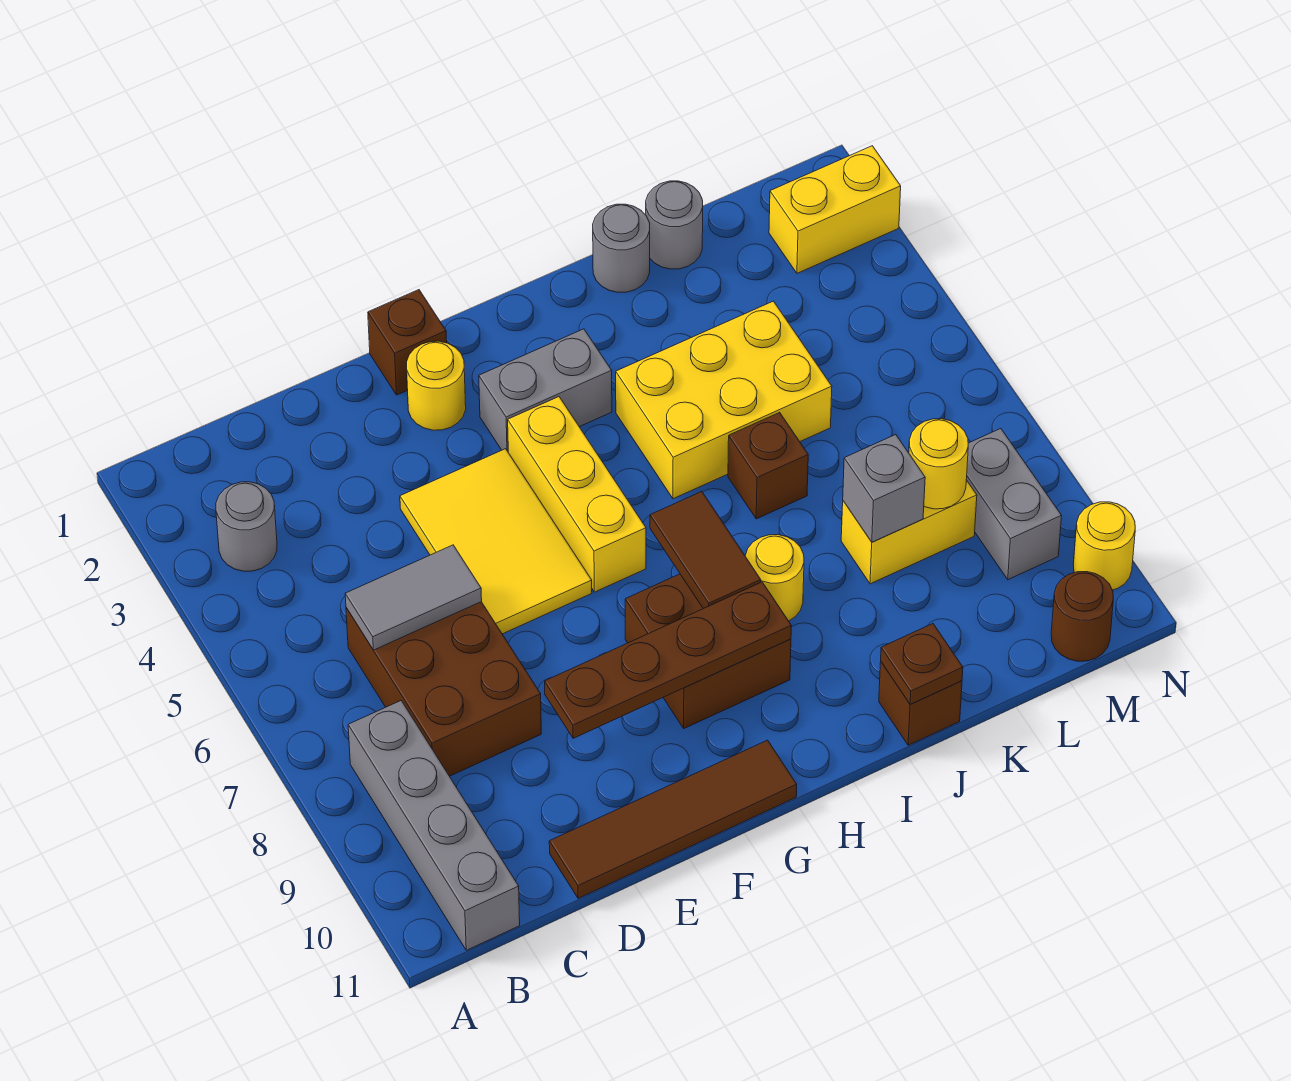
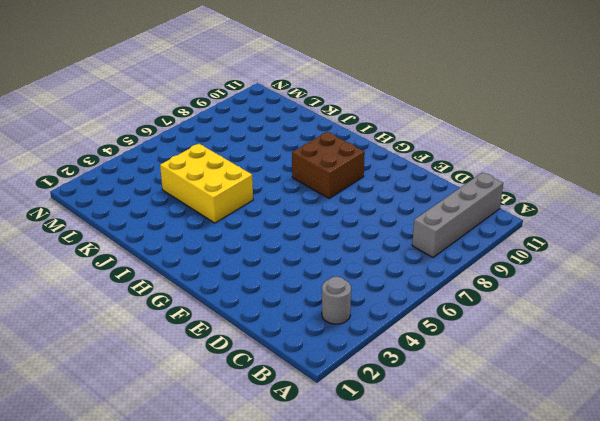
none -> brown 2x3 brick [346,602,541,776]
none -> brown 1x4 tile [549,740,797,898]
none -> yellow 2x3 tile [400,449,592,634]

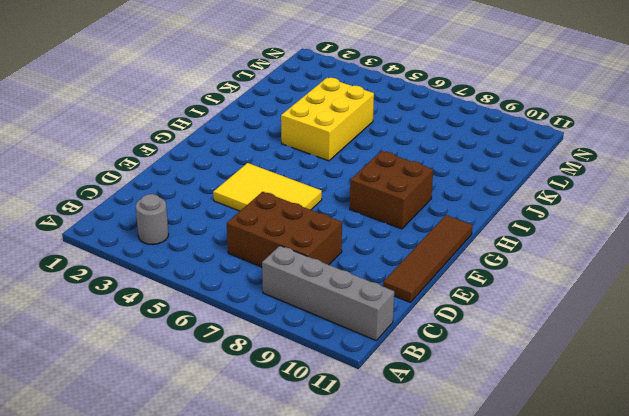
none -> brown 1x1 brick [368,290,447,395]
none -> yellow 1x1 round brick [407,341,466,430]
none -> grey 1x2 brick [479,329,612,451]

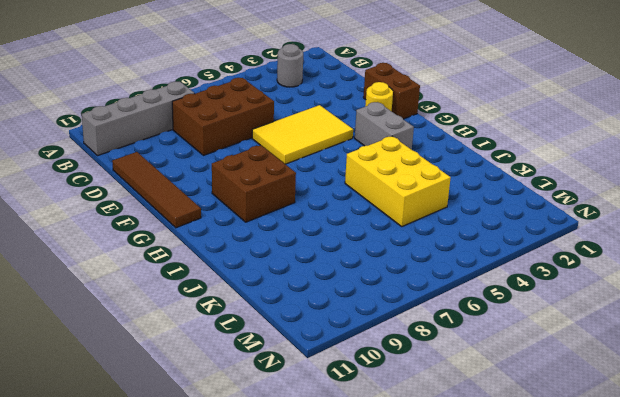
brown 1x2 brick [363,63,420,119] -> brown 1x1 brick [368,290,447,395]
none -> yellow 1x3 brick [508,397,646,592]
none -> yellow 1x1 round brick [745,535,804,621]
none -> grey 1x1 round brick [593,204,650,292]

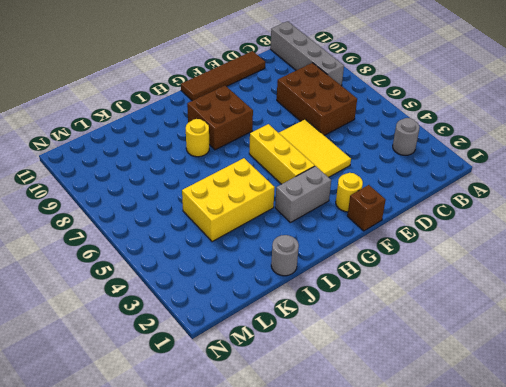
none -> brown 1x1 brick [728,412,808,519]
none -> brown 1x1 brick [879,662,962,745]
none -> grey 1x1 round brick [646,181,703,269]

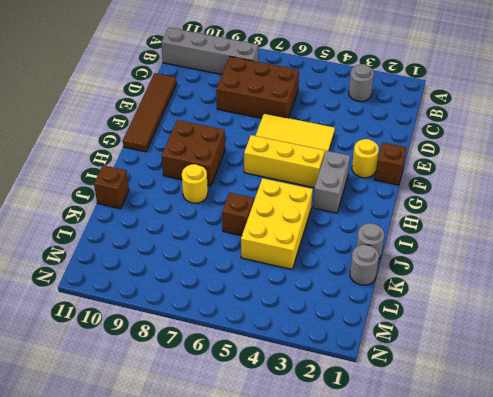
none -> yellow 1x2 brick [841,480,977,584]
none -> yellow 1x2 brick [769,146,901,273]
none -> grey 1x2 brick [966,429,1062,580]

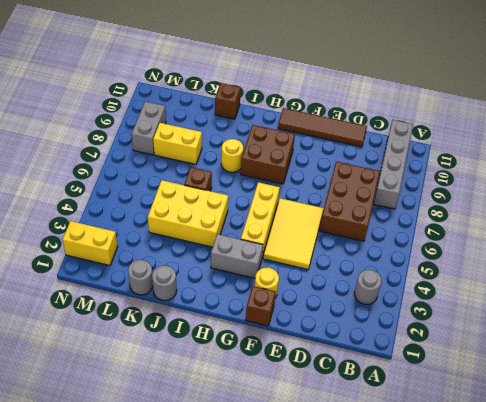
none -> brown 1x1 round brick [1051,572,1113,661]
none -> yellow 1x1 round brick [1073,502,1135,590]
none -> grey 1x2 tile [345,545,482,650]

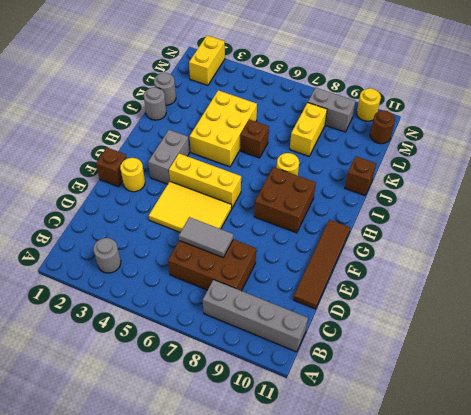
grey 1x2 tile [179,217,233,257] -> grey 1x2 tile turned to [345,545,482,650]
none -> brown 1x4 plate [545,582,791,738]
none -> brown 1x2 tile [650,492,761,609]
none -> brown 1x1 plate [881,624,963,704]

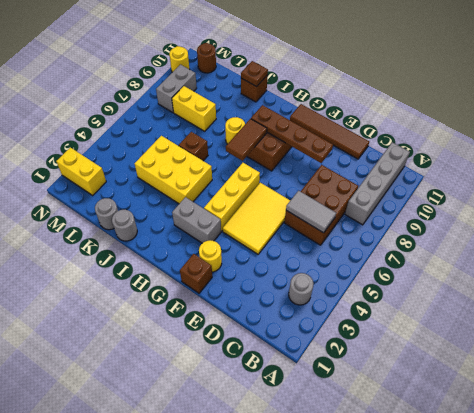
none -> grey 1x1 brick [843,435,925,542]
none -> yellow 1x1 round brick [909,419,968,509]

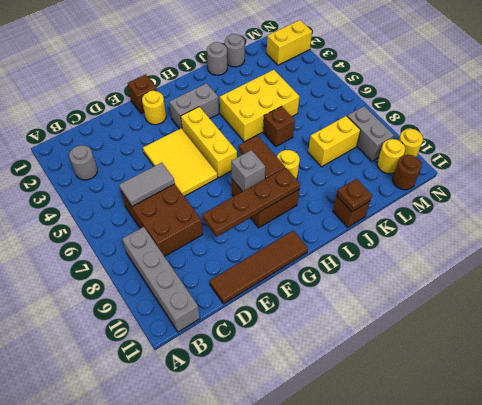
grey 1x1 brick [231,150,265,192] -> grey 1x1 brick moved to [843,435,925,542]
yellow 1x1 round brick [377,139,405,174] -> yellow 1x1 round brick moved to [909,419,968,509]

